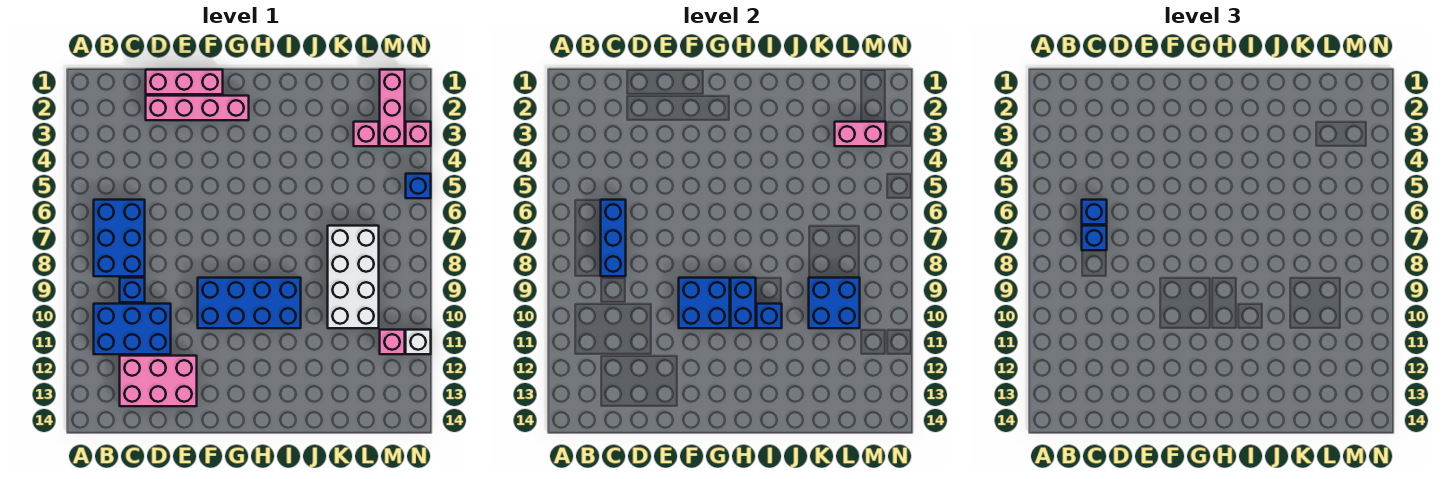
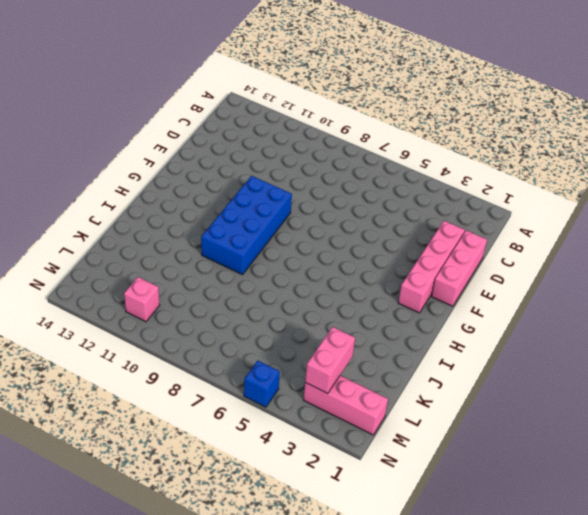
none -> blue 2x3 brick [94,200,145,276]
none -> blue 2x3 brick [94,304,171,354]
none -> blue 1x1 brick [120,278,145,302]

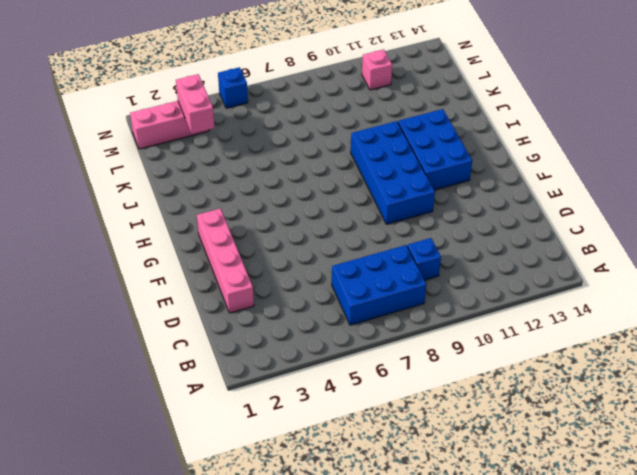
blue 2x3 brick [398,109,472,190] -> blue 2x3 brick moved to [94,304,171,354]
none -> pink 2x3 brick [120,356,197,406]
none -> pink 1x3 brick [146,70,223,94]
none -> white 2x4 brick [328,226,379,328]

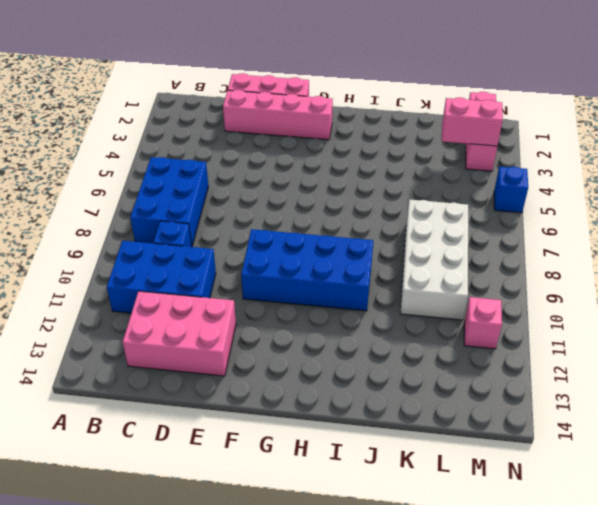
none -> pink 1x1 brick [354,122,379,146]
none -> pink 1x1 brick [406,122,431,146]
none -> white 1x1 brick [406,330,431,354]

